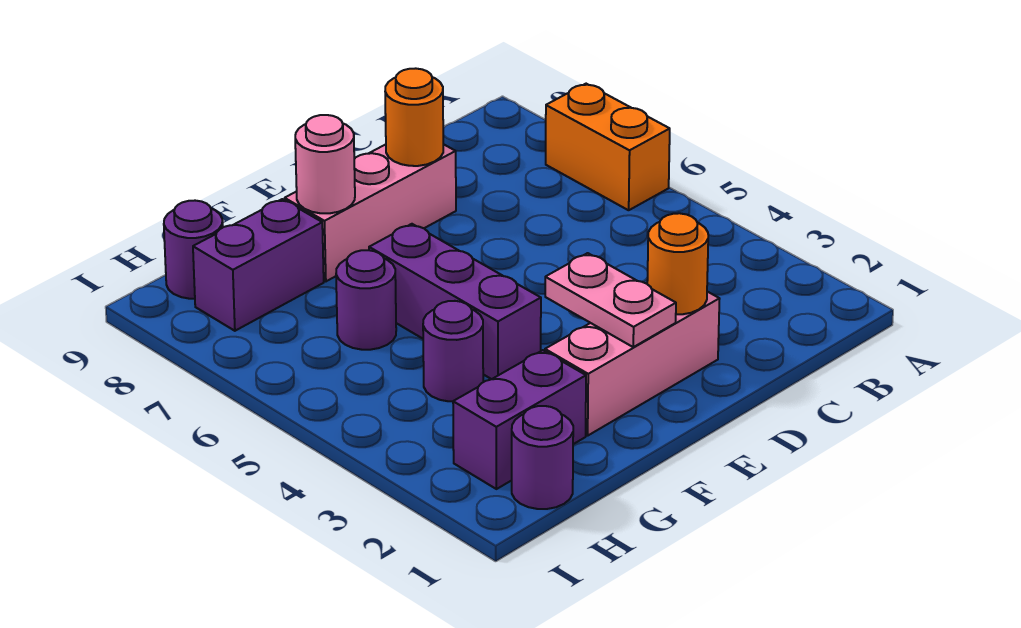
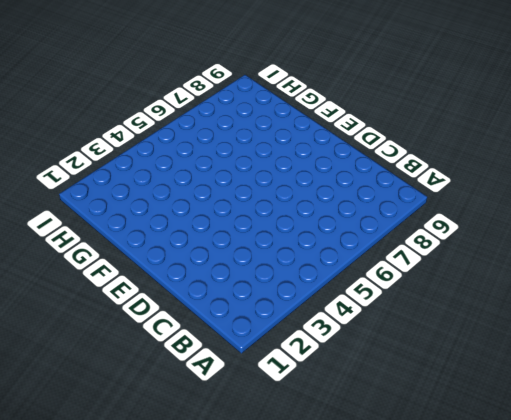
none -> orange 1x2 brick [546,84,670,210]
none -> pink 1x3 brick [545,292,720,436]
none -> pink 1x3 brick [285,144,456,281]

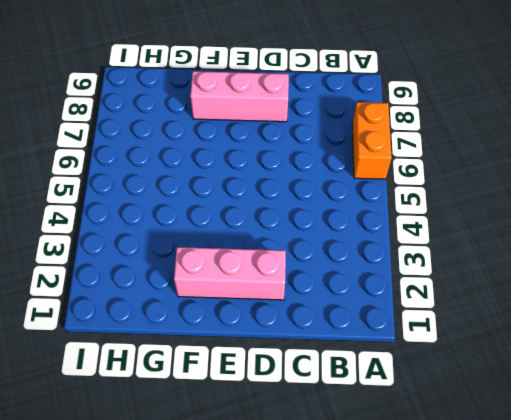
none -> purple 1x3 brick [369,224,541,379]
none -> purple 1x2 brick [453,350,586,489]
none -> purple 1x1 round brick [423,301,483,401]

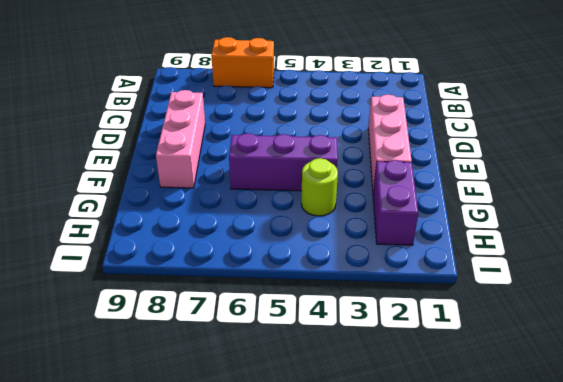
lime 1x1 round brick [301,158,338,216] -> purple 1x1 round brick [423,301,483,401]
none -> purple 1x1 round brick [336,250,396,350]
none -> purple 1x2 brick [193,199,324,331]
none -> purple 1x1 round brick [512,406,573,509]

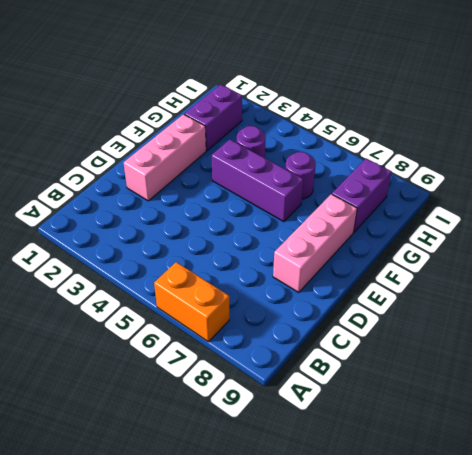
none -> purple 1x1 round brick [512,406,573,509]
none -> purple 1x1 round brick [164,201,223,299]
none -> orange 1x1 round brick [647,213,708,314]

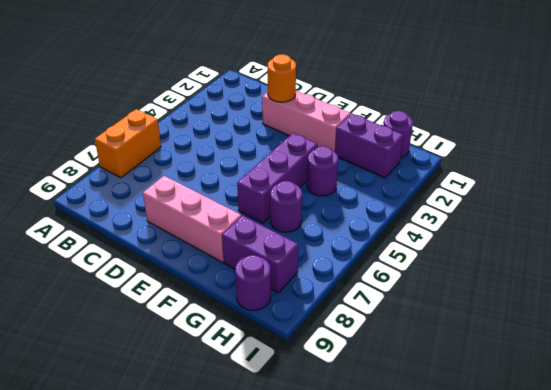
none -> orange 1x1 round brick [385,68,443,166]
none -> pink 1x2 plate [545,253,676,347]
none -> pink 1x1 round brick [295,115,355,213]

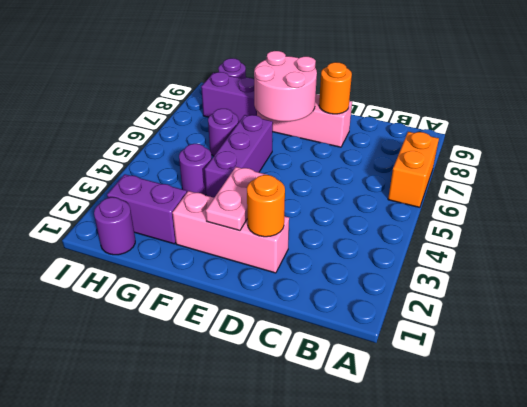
pink 2x2 round brick [254,51,317,121] -> pink 1x1 round brick [295,115,355,213]

